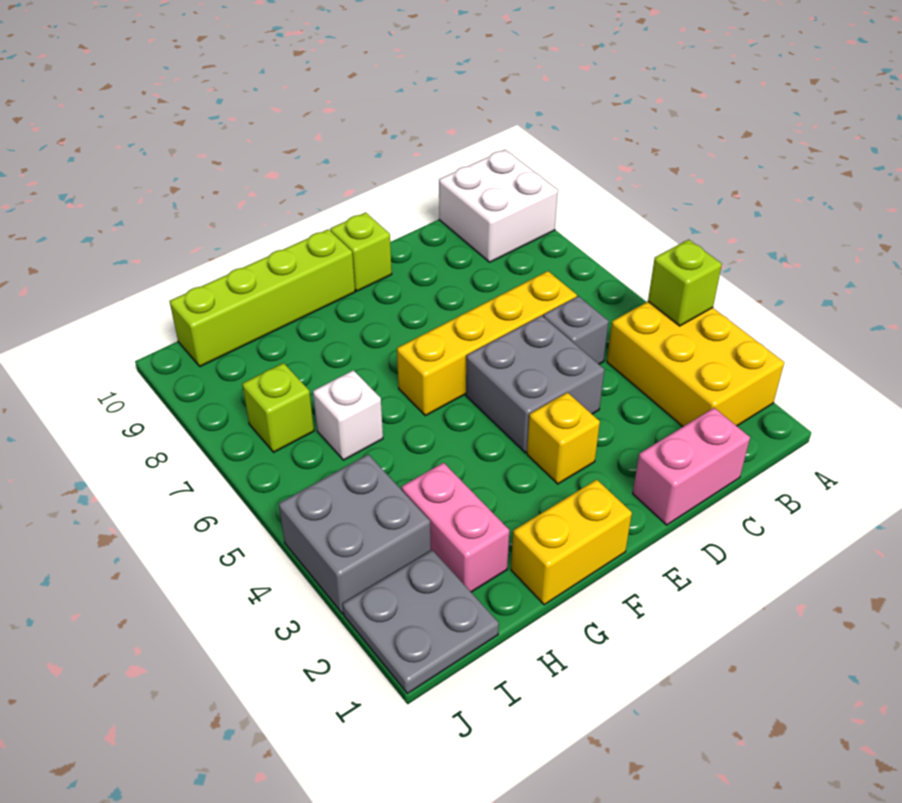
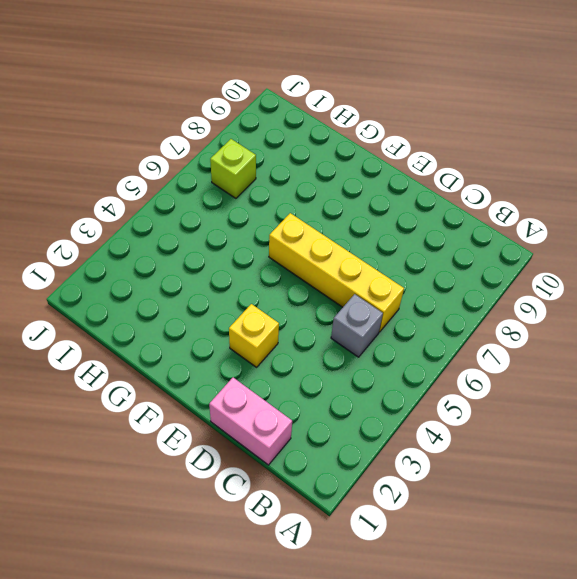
none -> yellow 2x3 brick [607,302,784,426]
none -> white 2x2 brick [439,150,558,262]
none -> grey 2x2 brick [466,316,604,453]

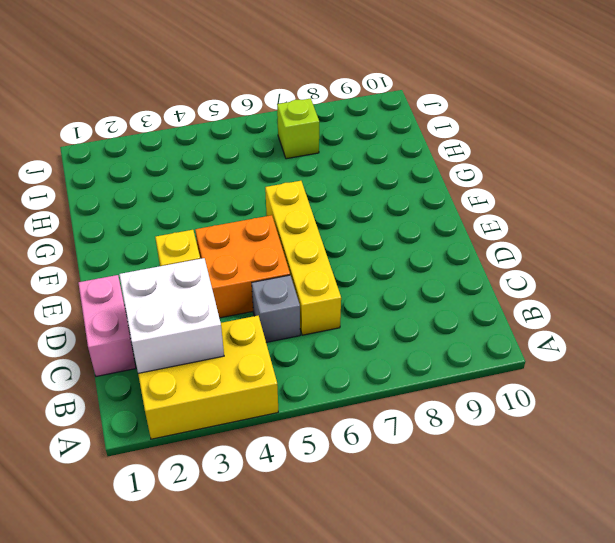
white 2x2 brick [119,258,224,373] -> white 2x2 brick moved to [439,150,558,262]
orange 2x2 brick [195,215,290,318] -> grey 2x2 brick [466,316,604,453]
none -> lime 1x1 brick [330,212,392,291]
none -> yellow 1x2 brick [511,480,632,605]
none -> lime 1x4 brick [169,229,355,367]

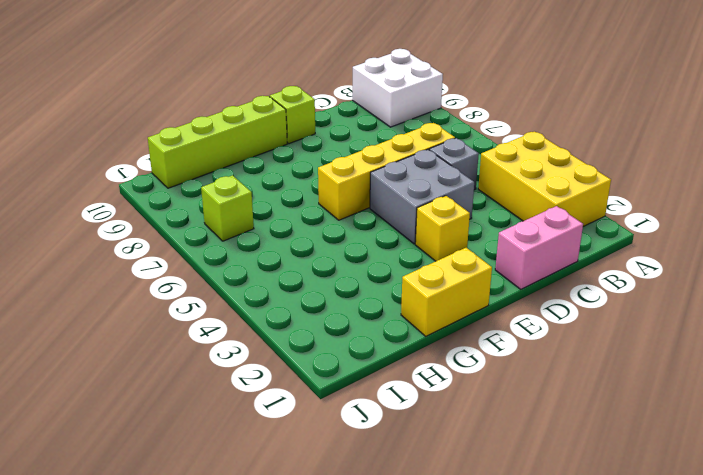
none -> pink 1x2 brick [402,463,509,592]
none -> white 1x1 brick [313,370,383,460]
none -> grey 2x2 plate [343,550,499,694]

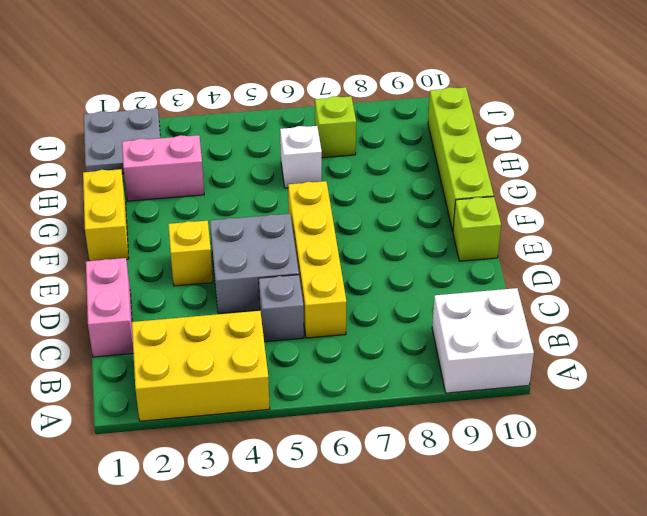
none -> grey 2x2 brick [279,454,431,614]
none -> lime 1x1 brick [648,240,722,326]

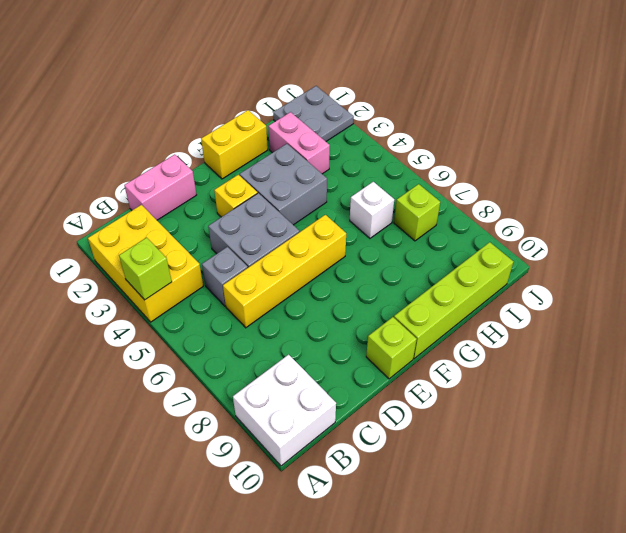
grey 2x2 brick [240,144,327,225] -> grey 2x2 brick moved to [279,454,431,614]

